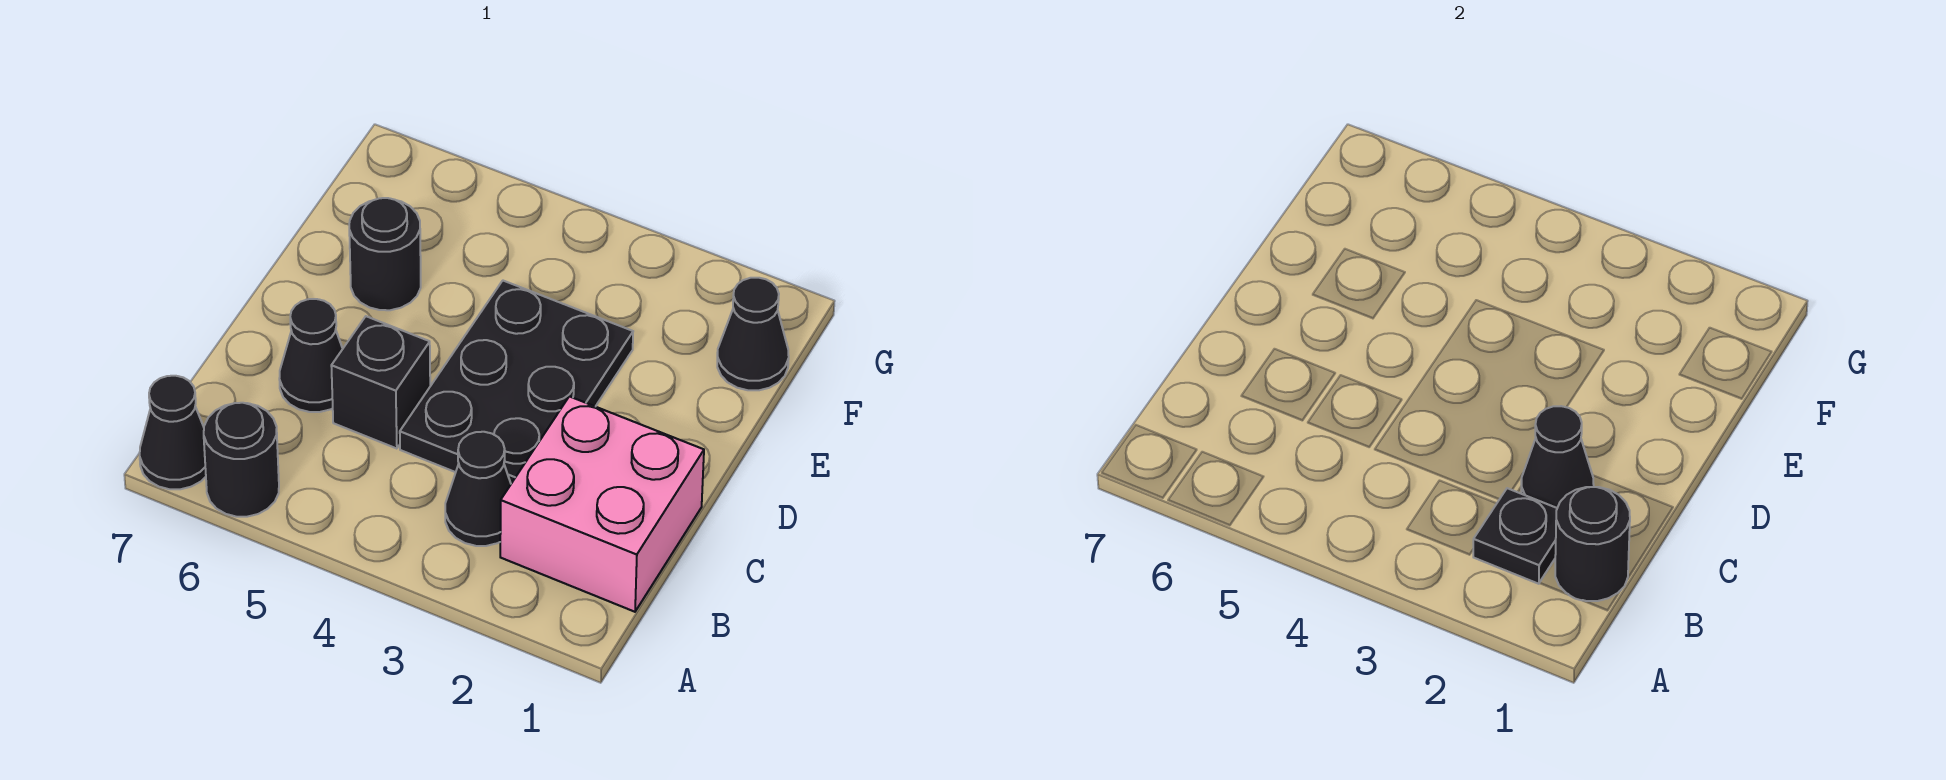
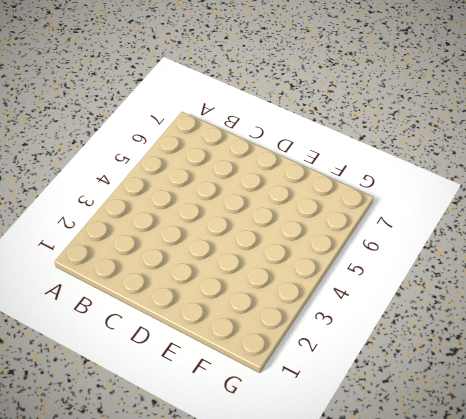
none -> black 1x1 round brick [204,403,279,517]
none -> black 1x1 cone [140,376,206,489]
none -> pink 2x2 brick [500,396,704,612]

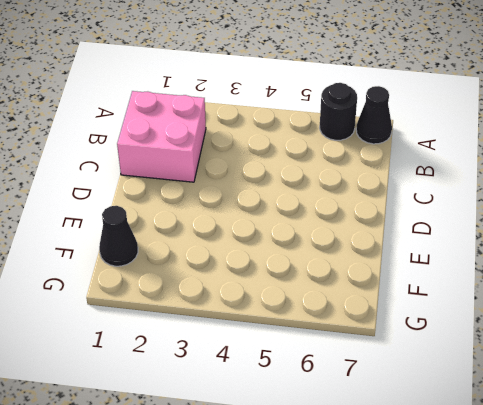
none -> black 1x1 cone [445,432,511,546]
none -> black 2x3 plate [400,281,633,484]
none -> black 1x1 brick [331,316,430,449]

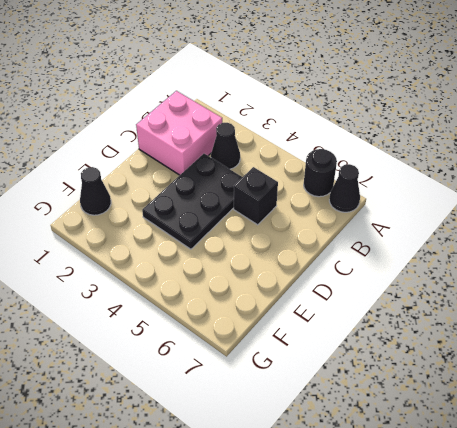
none -> black 1x1 cone [279,299,343,412]
none -> black 1x1 round brick [349,198,421,310]
none -> black 1x1 round brick [1555,487,1630,601]

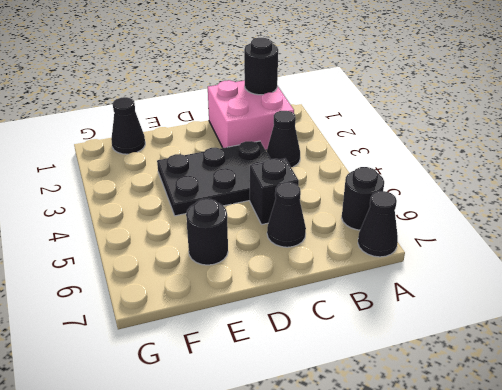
none -> black 1x1 plate [1473,488,1557,584]
none -> black 1x1 cone [1521,406,1594,508]

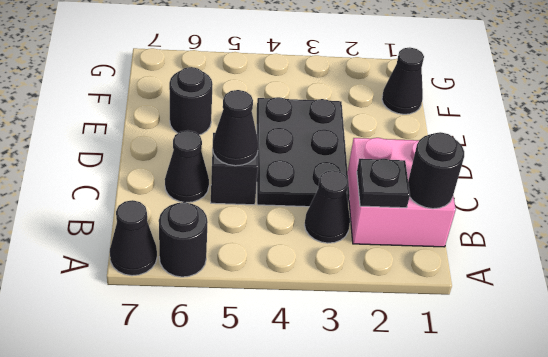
black 1x1 cone [212,90,259,166] -> black 1x1 cone moved to [1521,406,1594,508]

